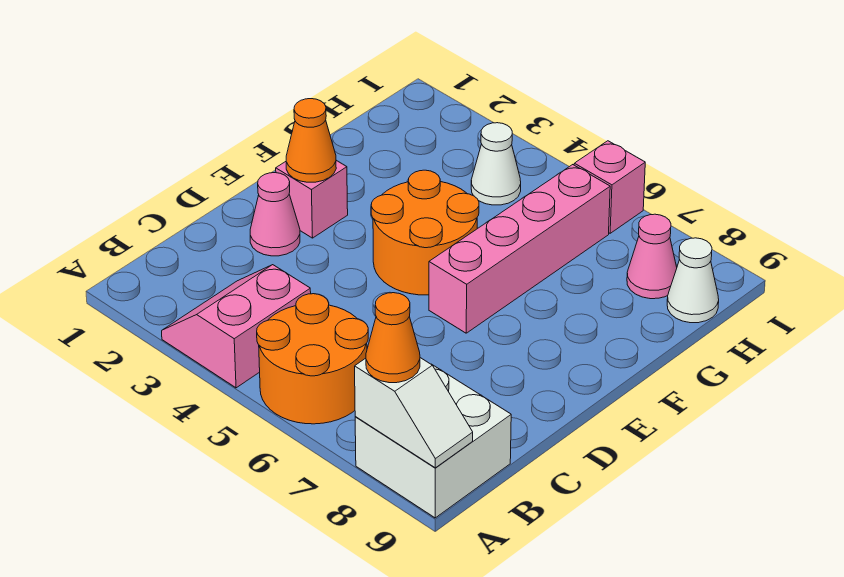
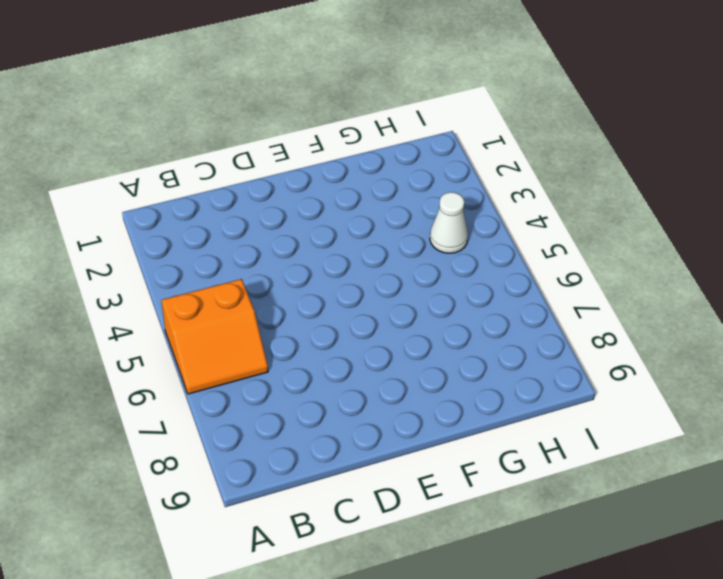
orange 2x2 slope [162,279,268,394] -> orange 2x2 round brick [257,294,368,424]
none -> pink 2x2 slope [162,265,311,388]
none -> white 2x2 brick [355,364,511,518]
none -> pink 1x1 cone [250,173,300,256]

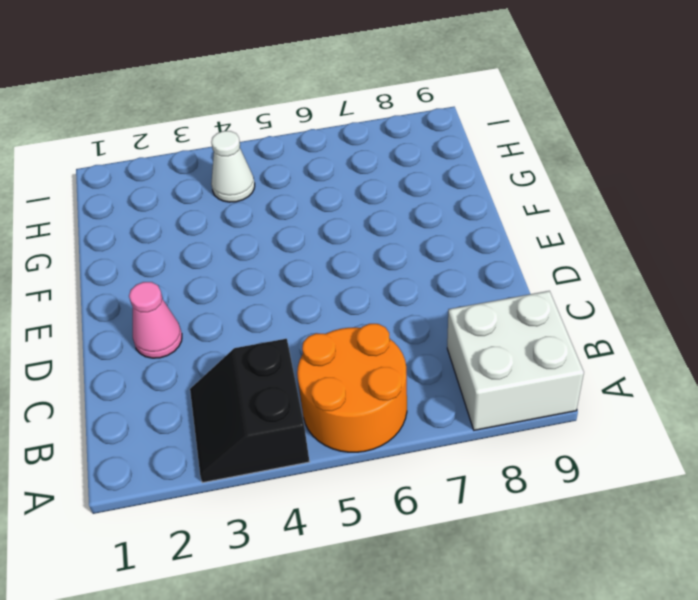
black 2x2 slope [190,339,310,483] -> pink 2x2 slope [162,265,311,388]
none -> pink 1x1 brick [276,160,348,238]
none -> orange 2x2 round brick [371,170,479,295]
none -> pink 1x4 brick [429,165,610,333]

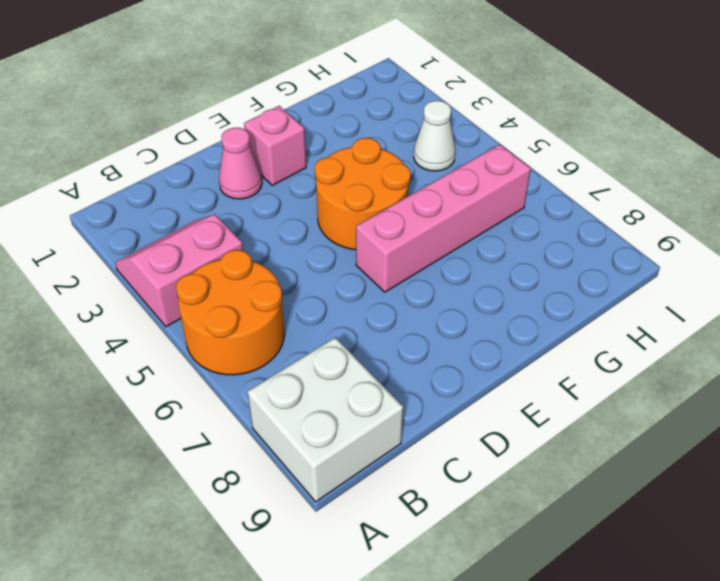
none -> pink 1x1 cone [627,214,677,299]
none -> white 1x1 cone [667,238,719,323]
none -> pink 1x1 brick [574,141,645,233]

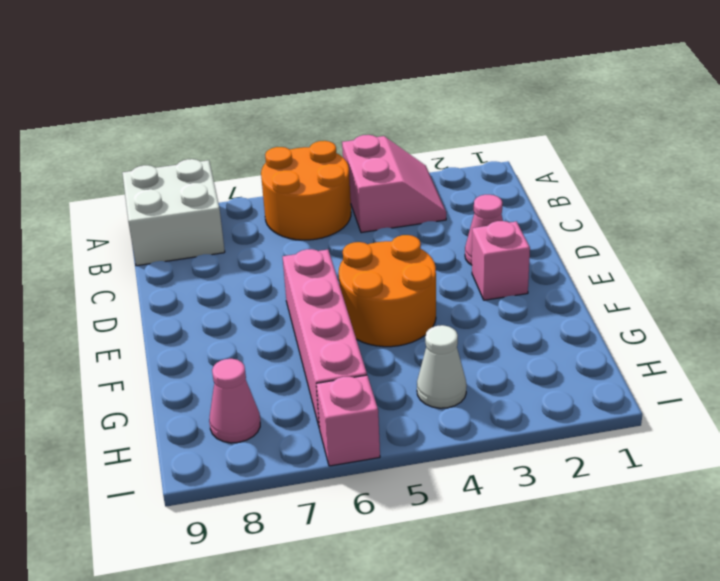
none -> white 1x1 cone [667,238,719,323]
none -> white 1x2 slope [355,358,473,468]
none -> orange 1x1 cone [286,99,336,182]

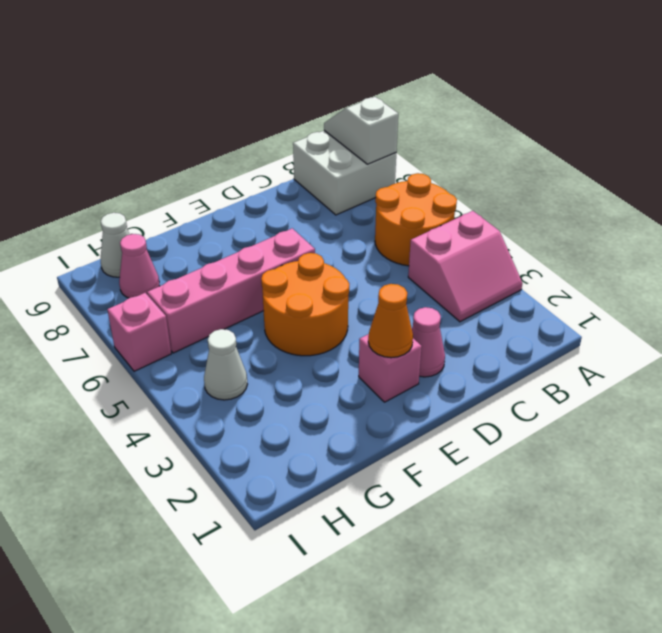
none -> orange 1x1 cone [366,293,420,383]

